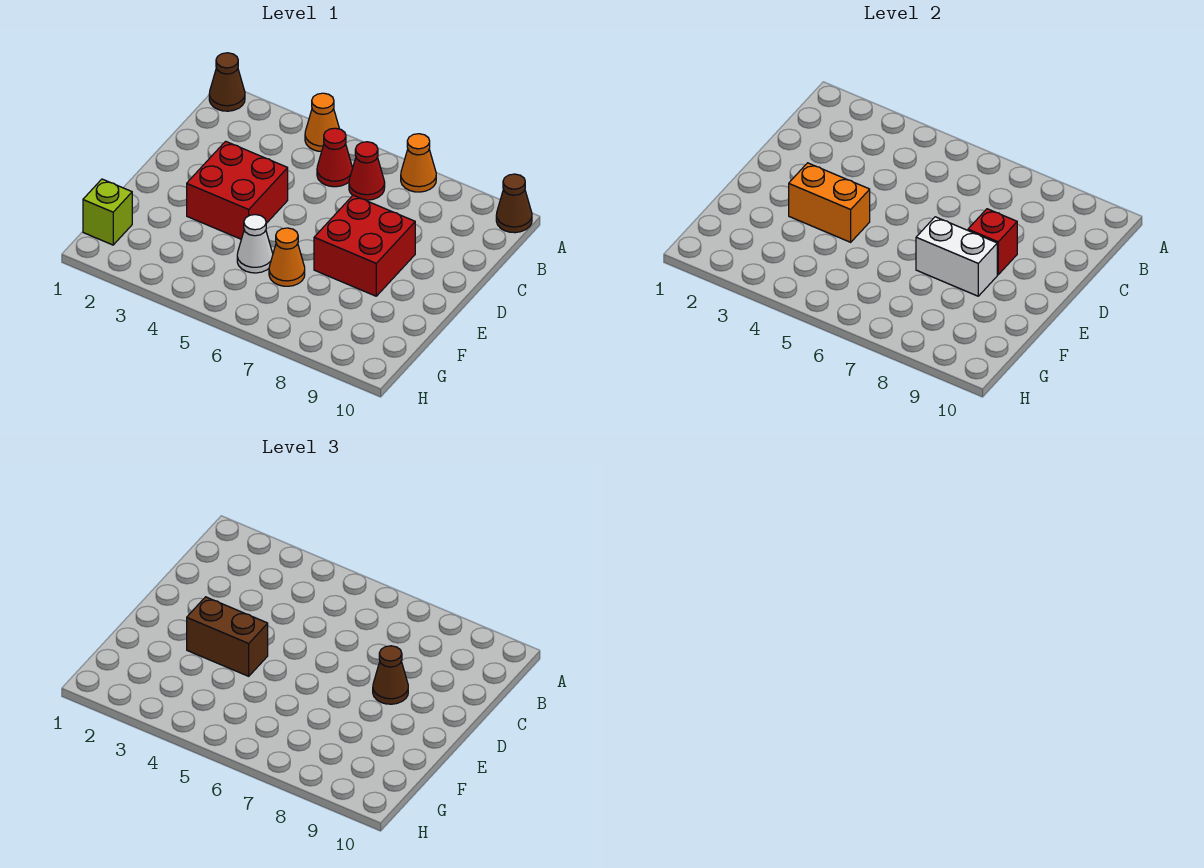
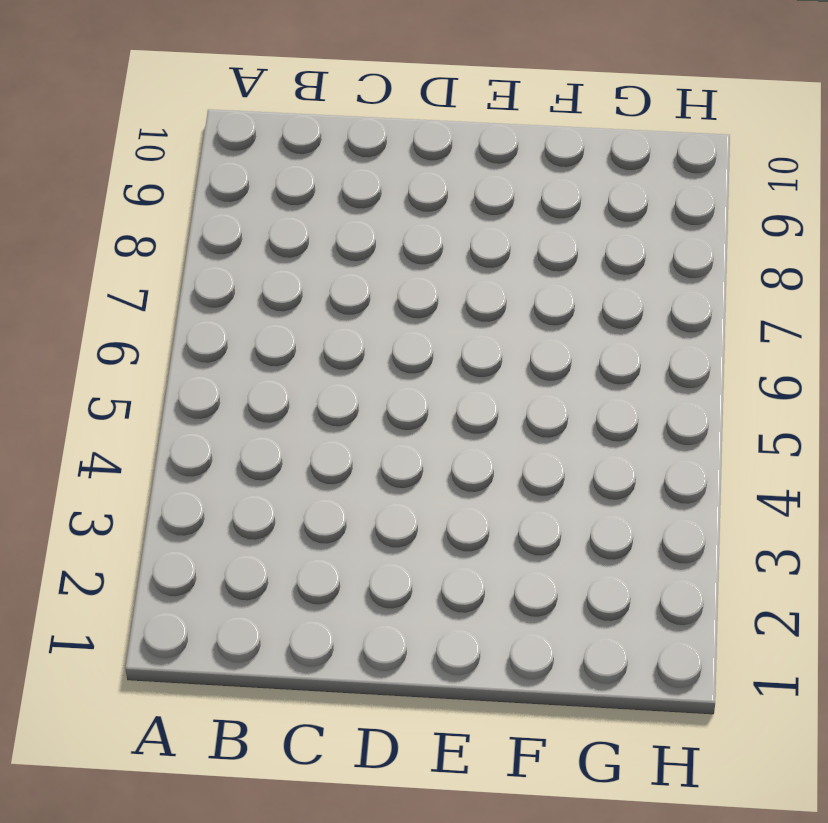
none -> brown 1x1 cone [209,53,245,111]
none -> orange 1x1 cone [305,93,339,152]
none -> orange 1x1 cone [401,134,436,192]

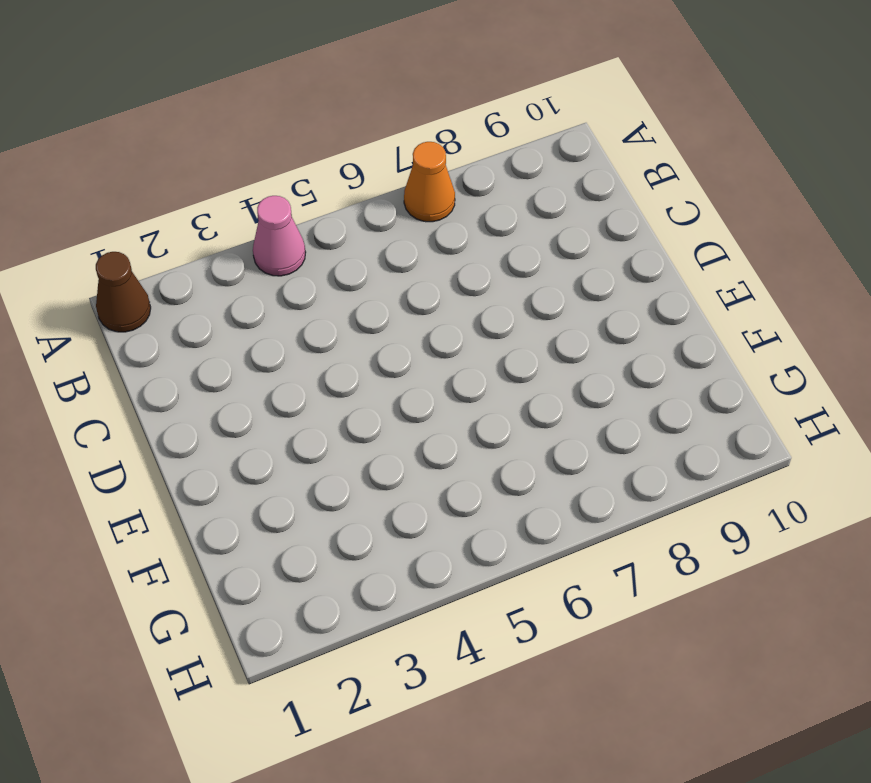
pink 1x1 cone [253,196,306,276] -> orange 1x1 cone [305,93,339,152]
none -> brown 1x1 cone [496,174,532,233]
none -> red 1x1 cone [317,128,353,187]
none -> red 1x1 cone [349,142,385,200]

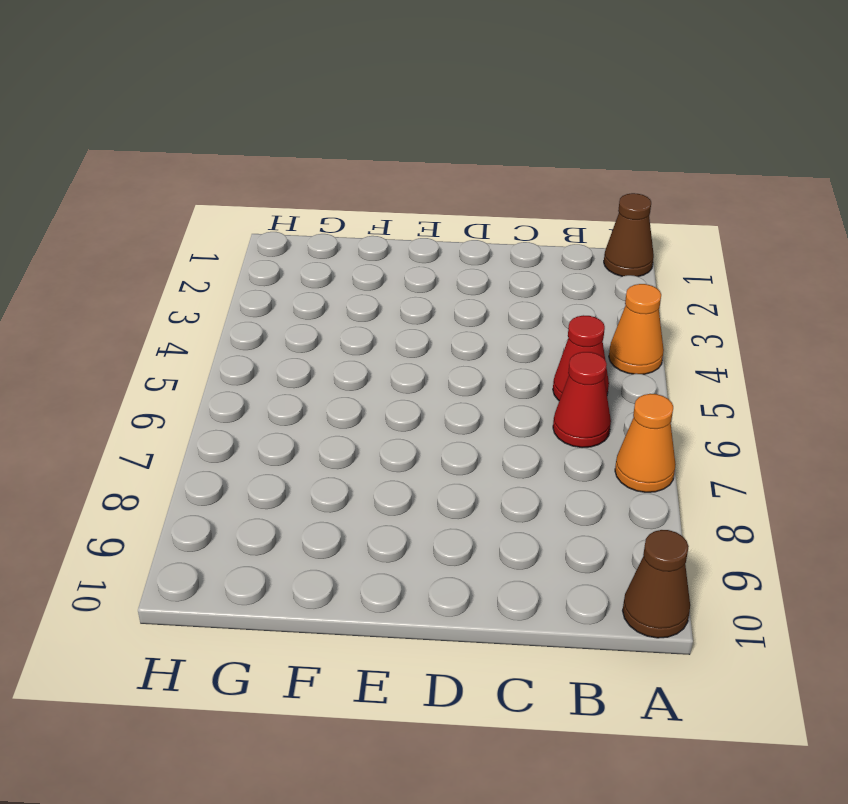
none -> red 2x2 brick [187,141,288,239]
none -> red 2x2 brick [314,195,415,296]
none -> white 1x1 cone [237,215,273,273]

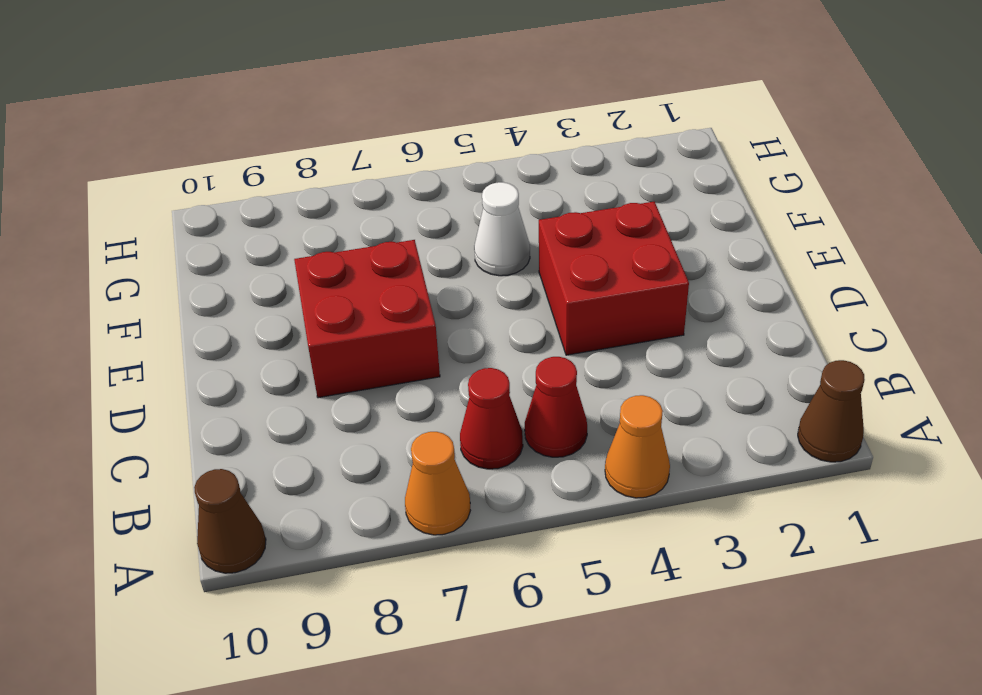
none -> orange 1x1 cone [269,228,305,286]
none -> lime 1x1 brick [83,179,132,245]
none -> red 1x1 brick [968,209,1017,275]

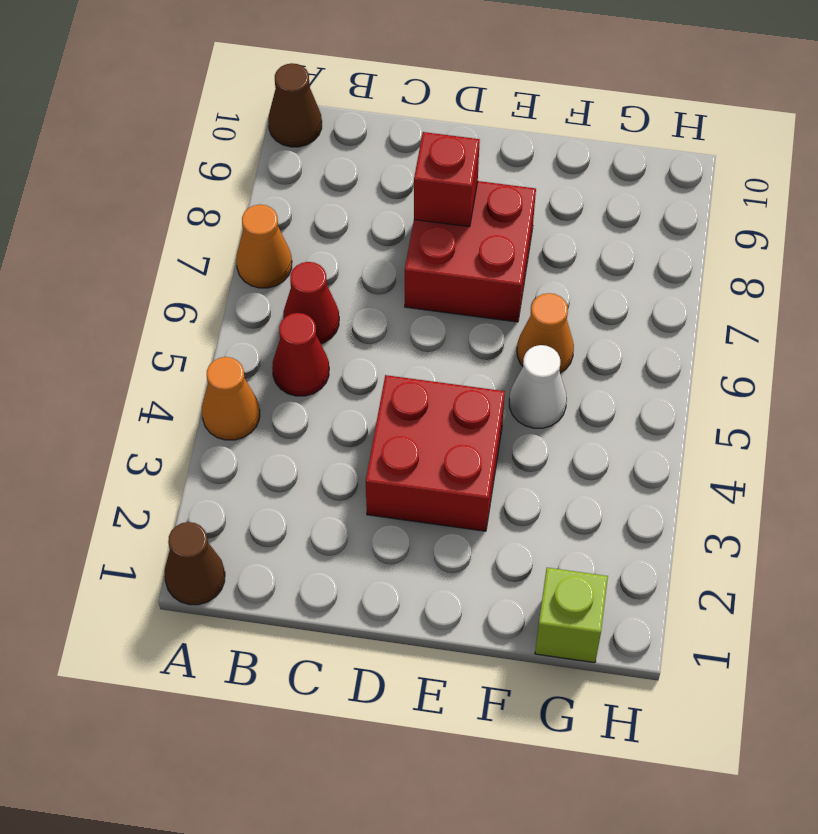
none -> orange 1x2 brick [789,163,870,242]
none -> white 1x2 brick [916,217,997,296]
none -> brown 1x1 cone [373,646,408,704]

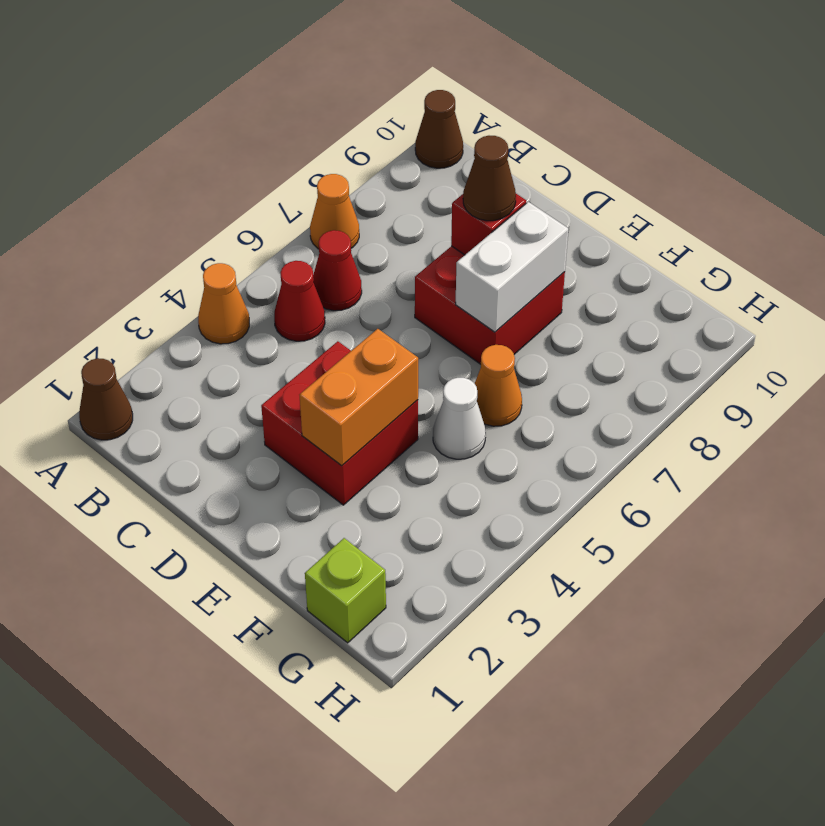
none -> brown 1x2 brick [187,597,268,676]

